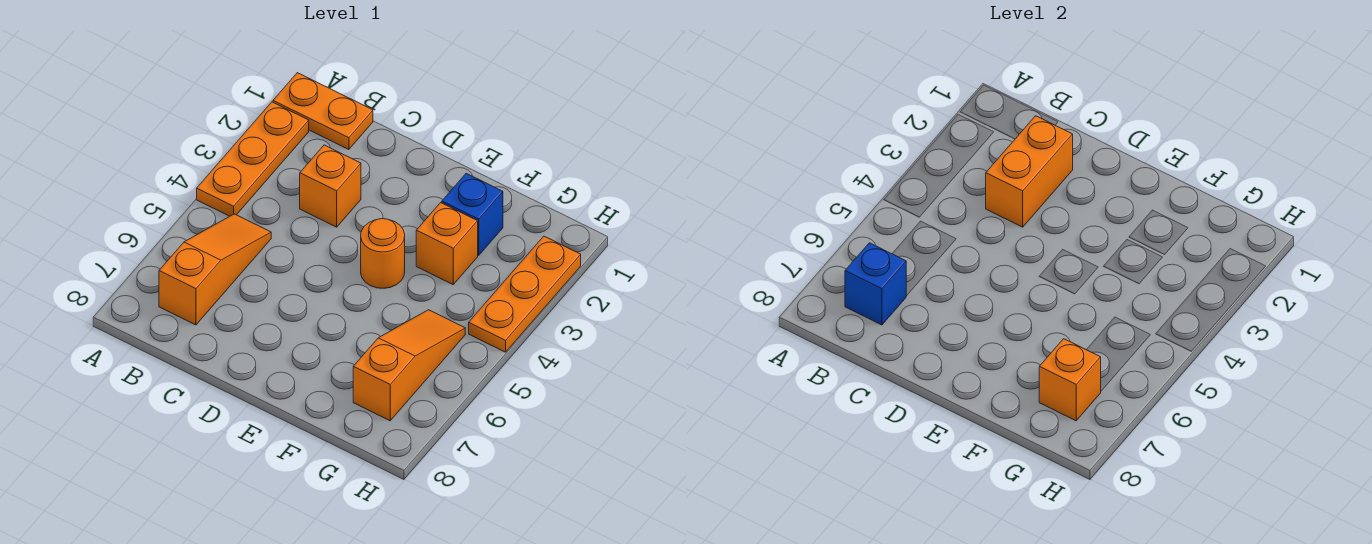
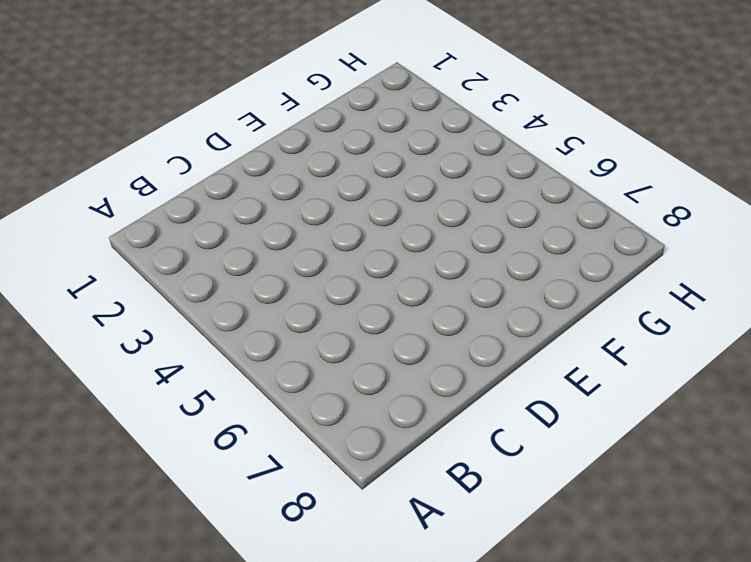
none -> orange 1x2 plate [273,73,373,150]
none -> orange 1x3 plate [197,102,309,216]
none -> orange 1x3 slope [159,214,271,325]

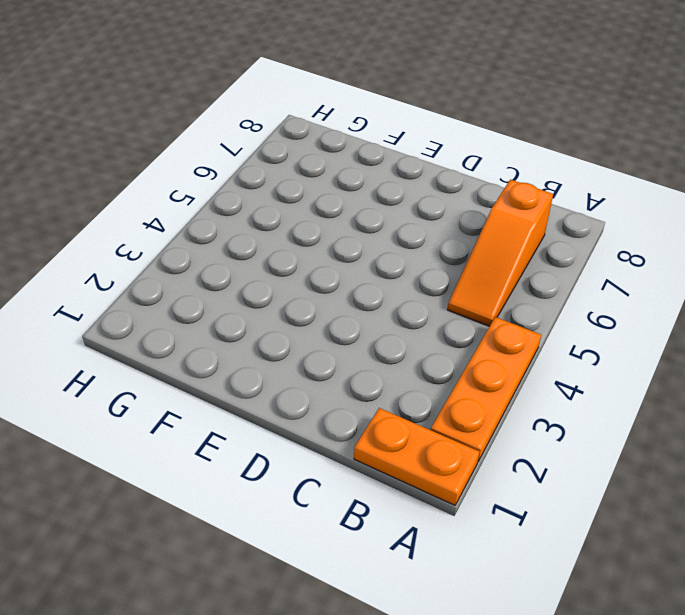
none -> orange 1x1 brick [300,145,361,227]
none -> orange 1x1 round brick [361,219,405,288]
none -> blue 1x1 brick [442,173,503,255]

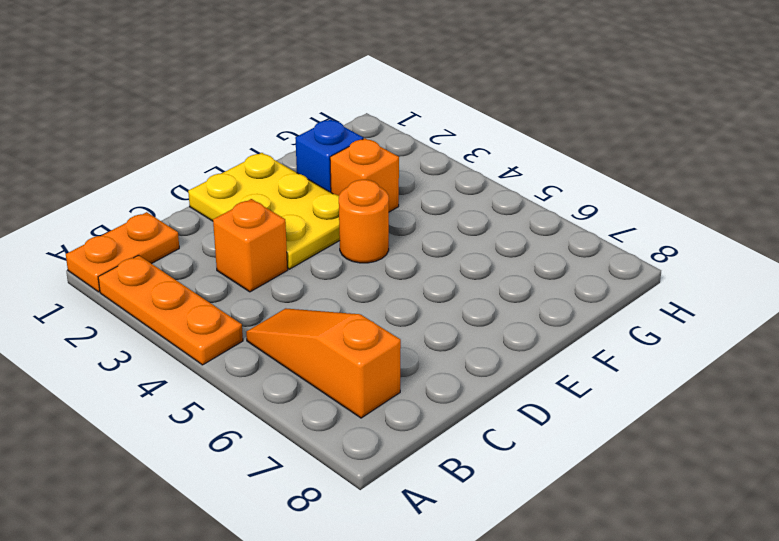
yellow 2x3 plate [188,153,340,269] -> none
none -> orange 1x3 slope [353,310,465,421]
none -> orange 1x3 plate [469,236,581,352]
none -> blue 1x1 brick [845,243,906,325]

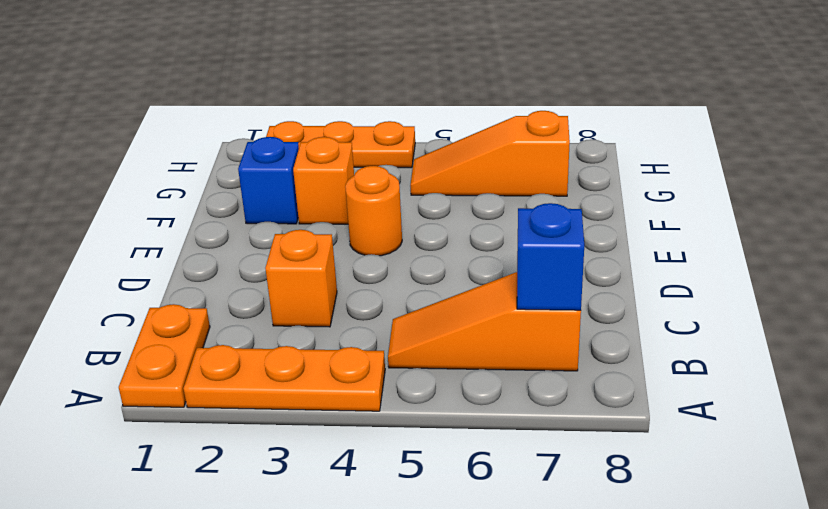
none -> orange 1x2 brick [986,116,1073,227]
none -> orange 1x1 brick [1039,339,1101,421]

